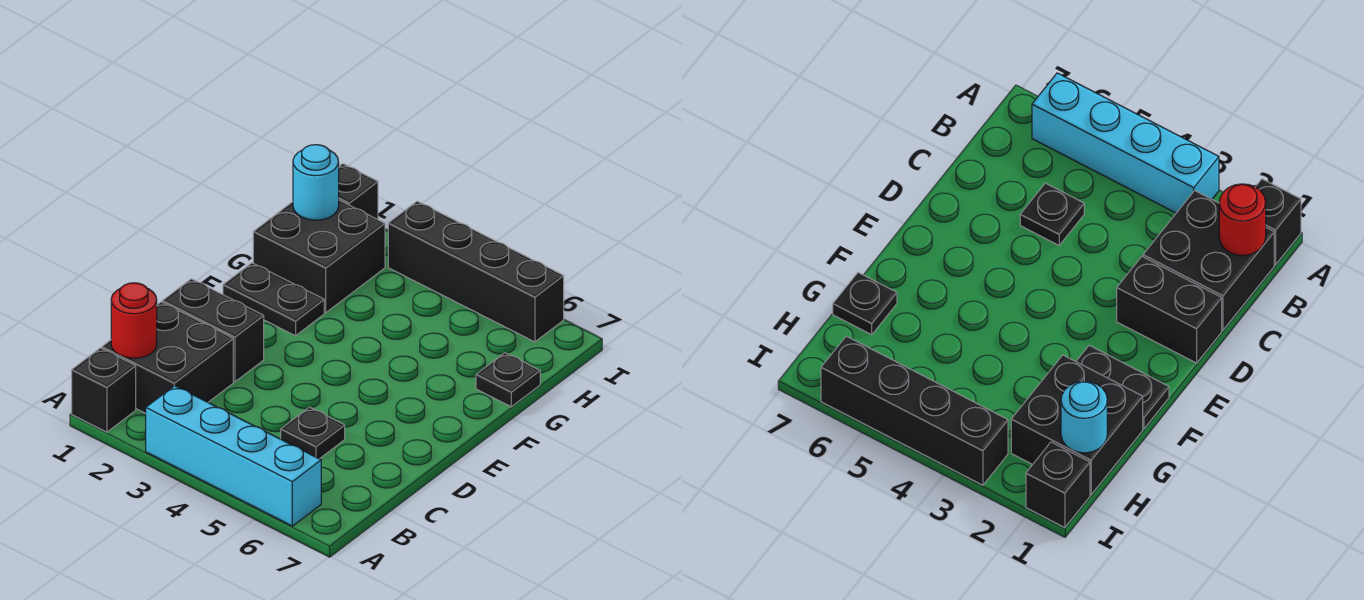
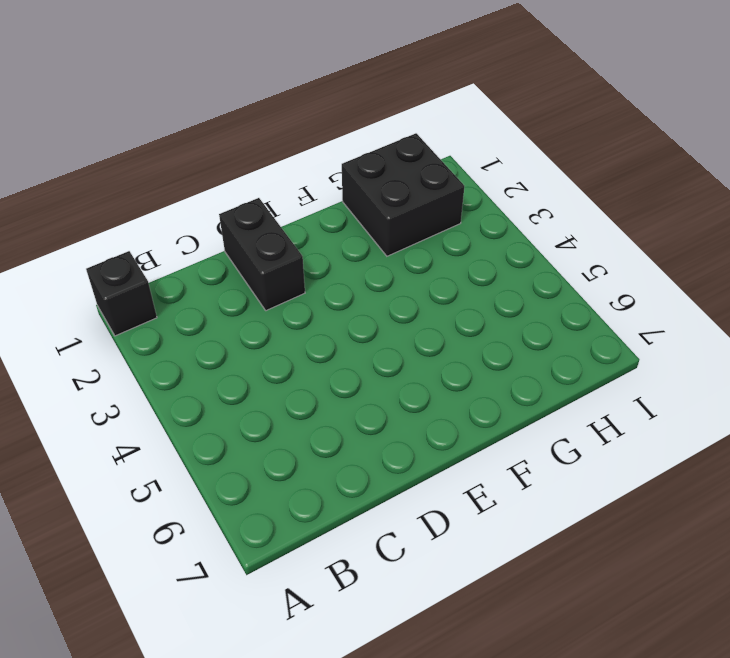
none -> cyan 1x4 brick [146,386,321,526]
none -> black 2x2 brick [102,302,233,414]
none -> black 1x1 plate [281,407,345,459]

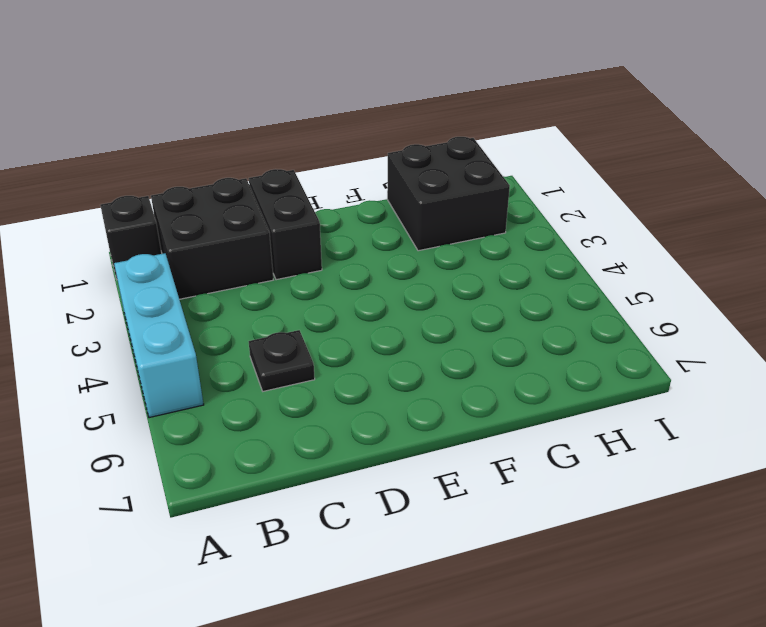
cyan 1x3 brick [114,253,204,418] -> cyan 1x4 brick [146,386,321,526]
none -> black 1x2 plate [223,263,324,336]
none -> black 1x1 plate [476,353,540,407]
none -> black 1x1 brick [339,164,378,220]

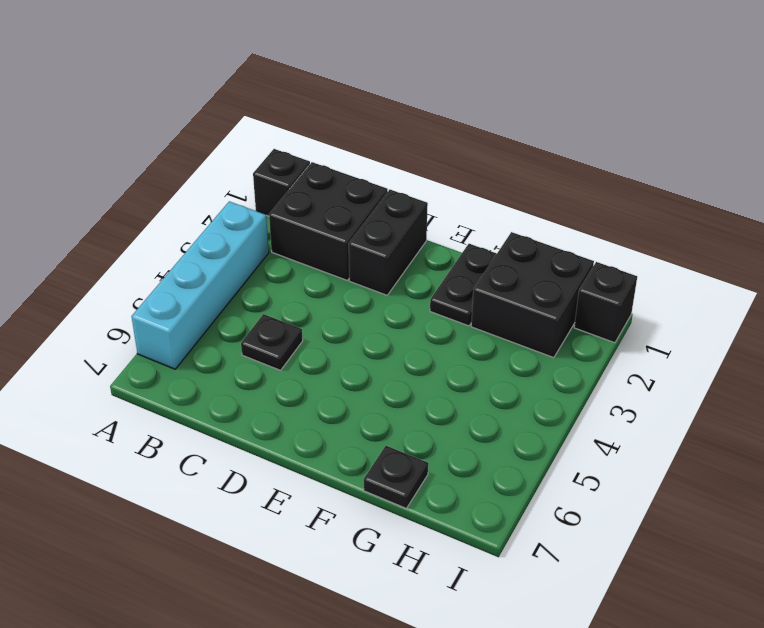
none -> black 1x4 brick [388,201,564,342]
none -> red 1x1 round brick [111,283,157,358]
none -> cyan 1x1 round brick [293,145,339,220]

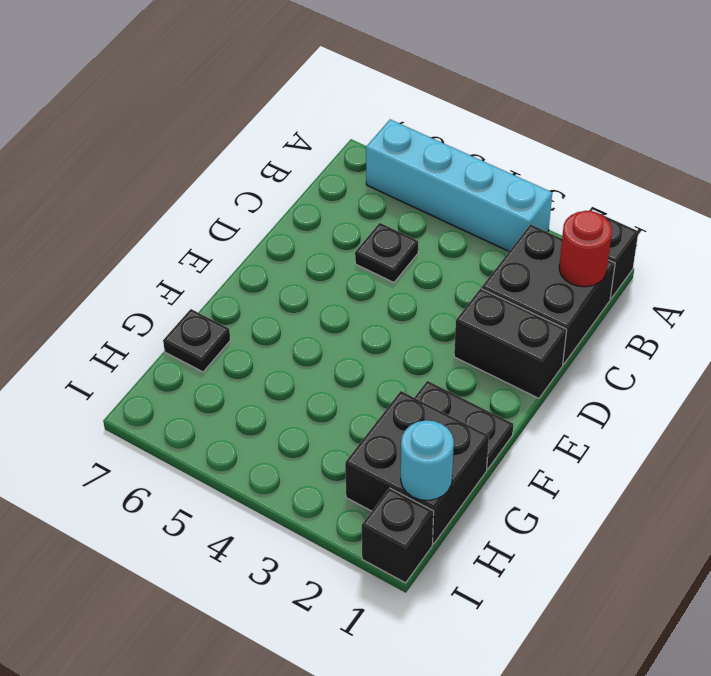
none -> black 1x4 brick [388,201,564,342]

